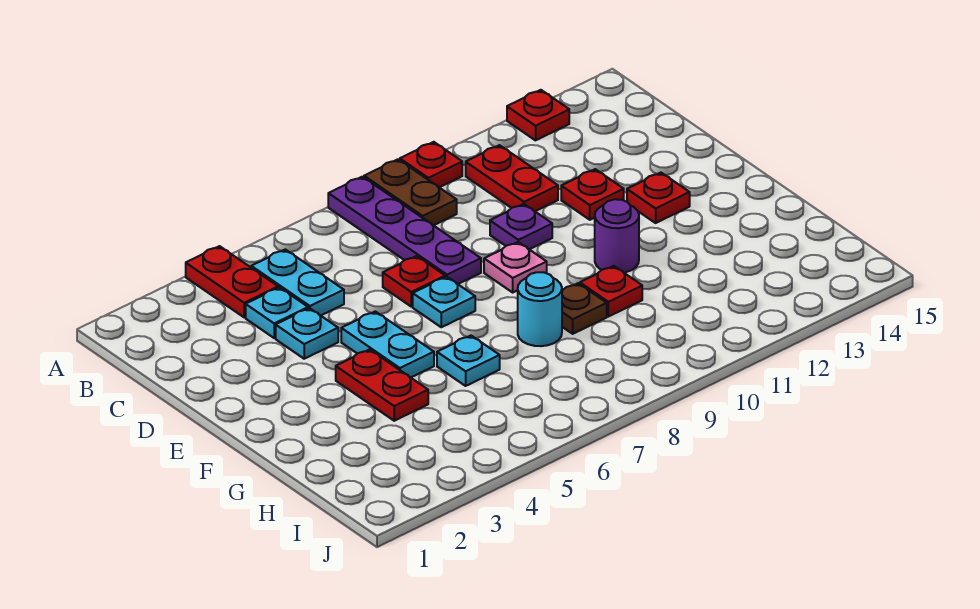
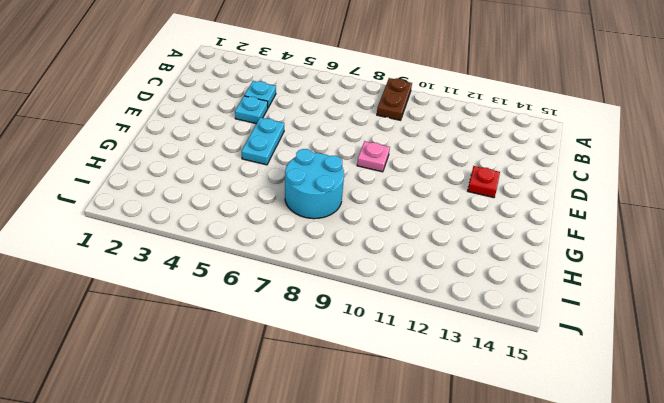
cyan 2x2 round brick [285,149,344,219] -> cyan 1x1 round brick [518,272,562,346]
none -> red 1x2 plate [186,246,278,317]
none -> purple 1x4 plate [328,177,481,284]
none -> red 1x1 plate [400,142,462,187]

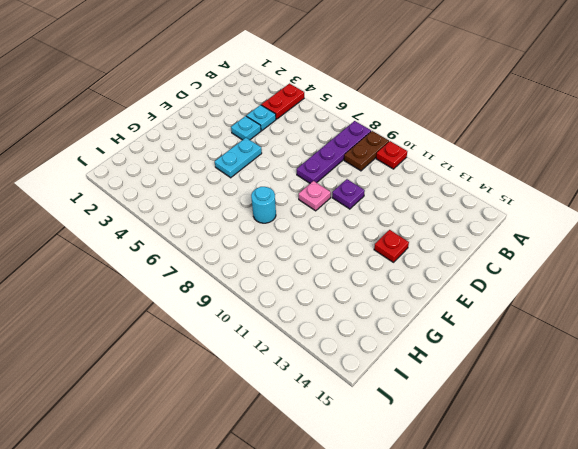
none -> red 1x1 plate [507,90,569,140]
none -> cyan 1x2 plate [251,249,344,316]
none -> red 1x2 plate [466,145,558,211]

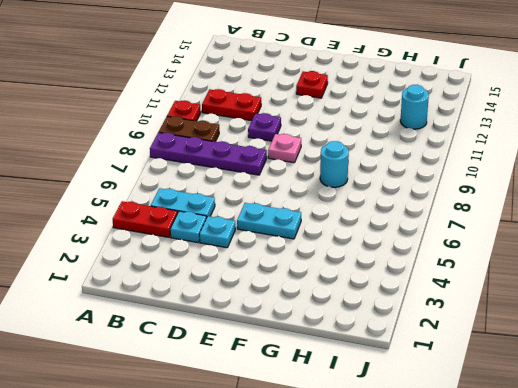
cyan 1x1 round brick [400,85,429,129] -> none
none -> red 1x1 plate [507,90,569,140]
none -> red 1x1 plate [383,256,445,307]
none -> red 1x1 plate [561,169,624,220]

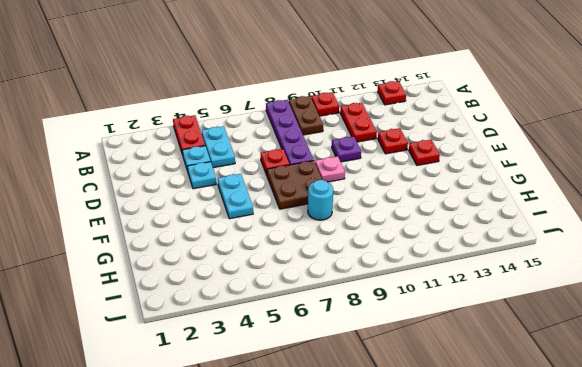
brown 2x2 plate [267,161,322,209] -> cyan 1x1 plate [413,277,475,327]
none -> red 1x2 plate [336,349,428,421]
none -> purple 1x1 round brick [595,199,639,273]
none -> cyan 1x1 plate [437,336,500,386]

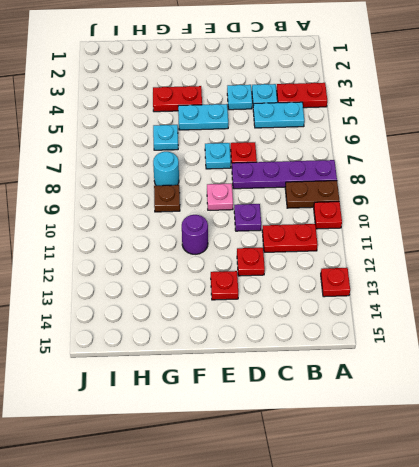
none -> red 1x1 plate [580,266,642,317]

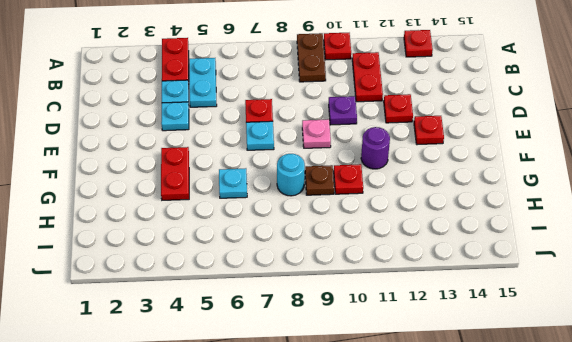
none -> purple 1x4 plate [328,177,481,284]
none -> cyan 1x2 plate [341,311,434,377]

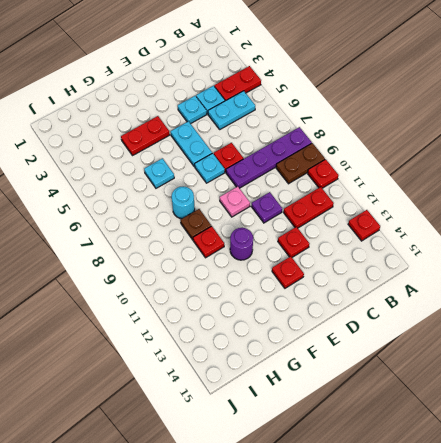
cyan 1x2 plate [171,121,212,167] -> cyan 1x2 plate turned to [341,311,434,377]

